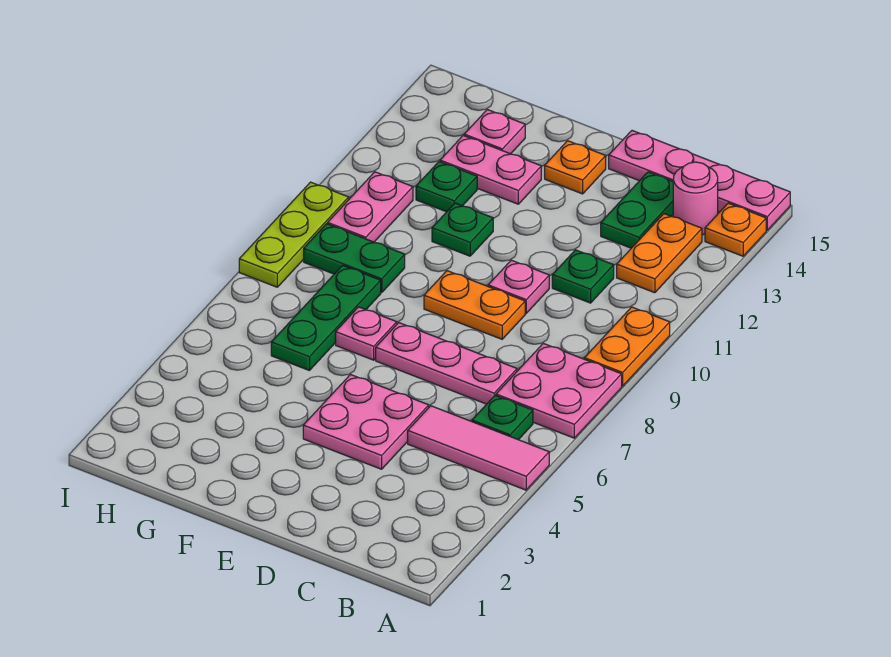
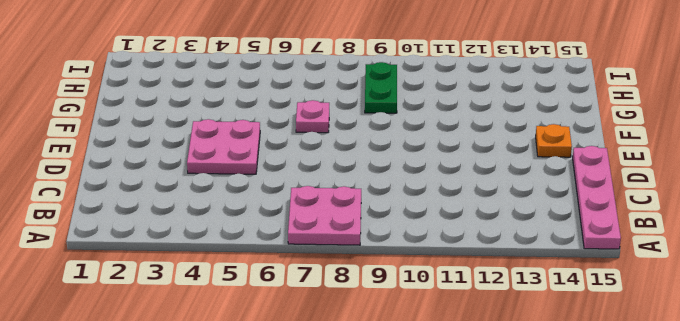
none -> pink 1x3 tile [408,406,549,490]
none -> orange 1x2 plate [584,307,670,386]
none -> orange 1x1 plate [705,203,766,256]

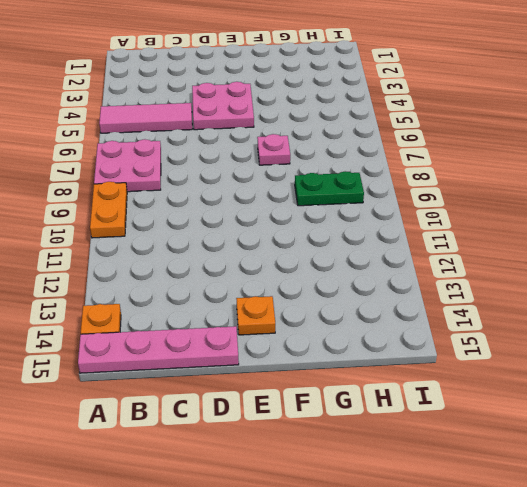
none -> green 1x1 plate [472,396,533,440]
none -> orange 1x2 plate [617,214,702,293]
none -> pink 1x1 round brick [673,162,718,235]

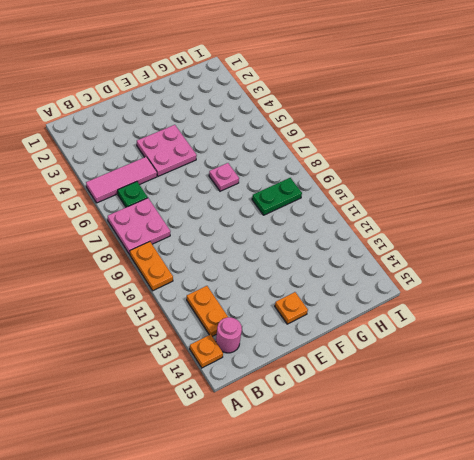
none -> pink 1x4 plate [609,131,790,230]
none -> pink 1x3 plate [376,323,517,404]
none -> green 1x1 plate [552,250,614,303]

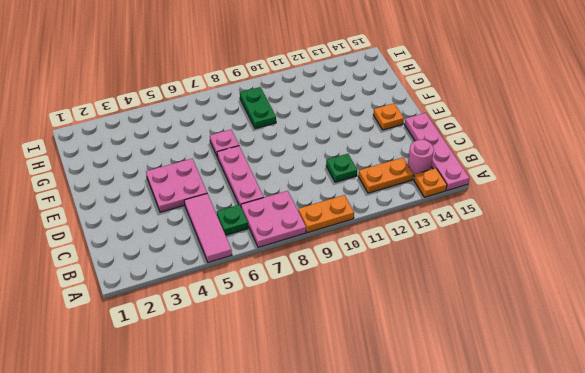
none -> green 1x2 plate [601,172,673,248]
none -> orange 1x2 plate [424,271,525,339]
none -> pink 1x1 plate [488,260,549,313]

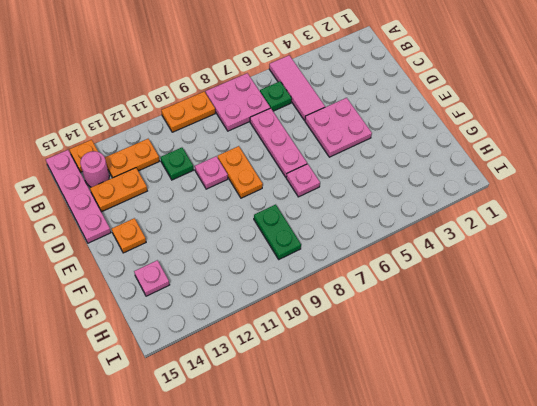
orange 1x2 plate [90,168,147,212] -> green 1x2 plate [601,172,673,248]
none -> green 1x1 plate [432,203,493,256]
none -> pink 1x2 plate [440,136,541,204]
none -> green 1x3 plate [271,265,381,371]

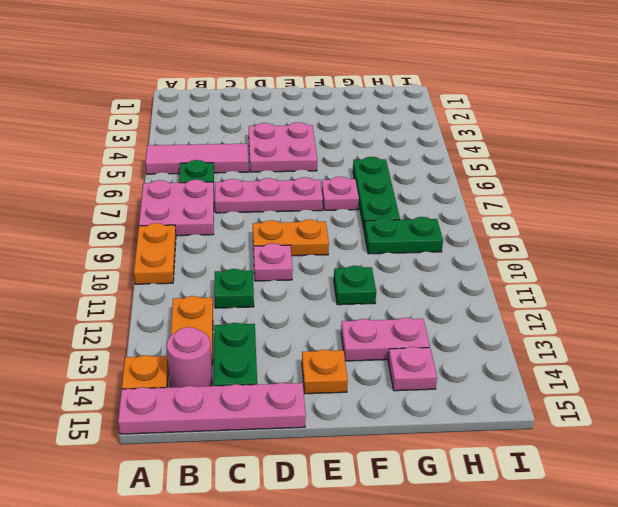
none -> green 1x1 plate [416,162,477,212]
none -> pink 1x2 plate [328,172,413,242]
none -> lime 1x3 plate [239,182,349,287]

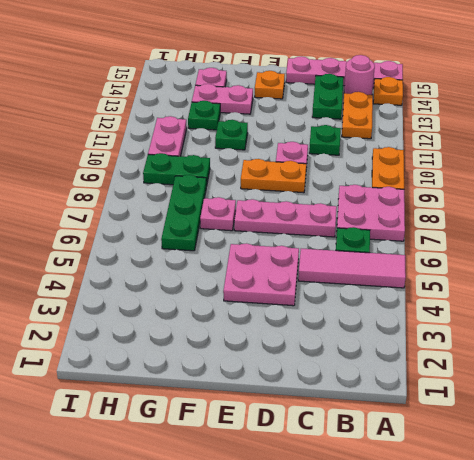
none -> lime 1x3 plate [239,182,349,287]

